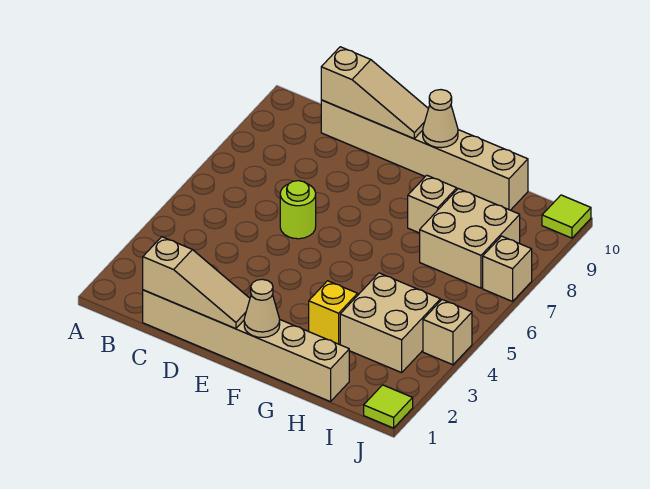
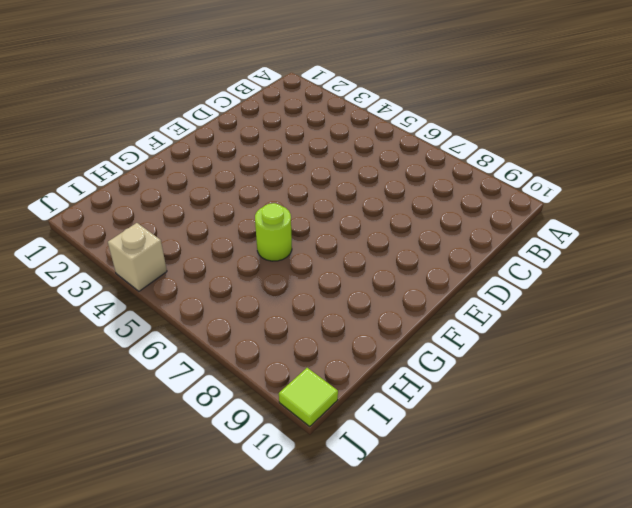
lime 1x1 round brick [255,203,292,261] -> lime 1x1 round brick moved to [280,181,316,239]
none -> tan 1x6 brick [143,290,349,402]
none -> tan 1x6 brick [321,100,528,210]
none -> yellow 1x1 brick [309,281,358,345]

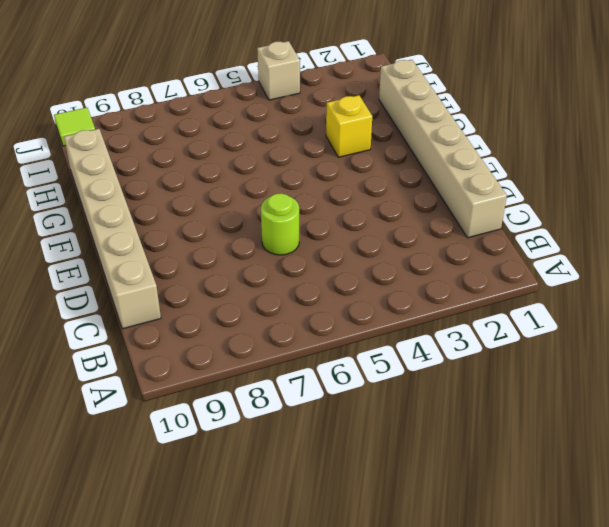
none -> tan 1x1 brick [408,175,457,233]
none -> tan 2x2 brick [340,273,440,373]
none -> tan 2x2 brick [420,189,520,288]

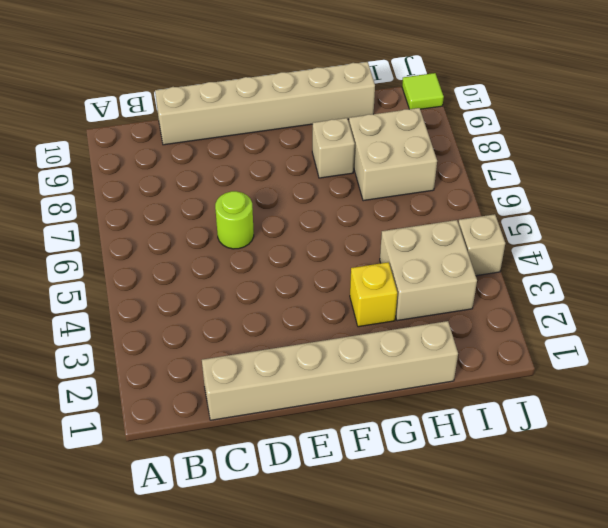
none -> lime 1x1 tile [364,385,413,428]
none -> tan 1x1 brick [483,236,532,301]
none -> tan 1x3 slope [143,237,250,329]

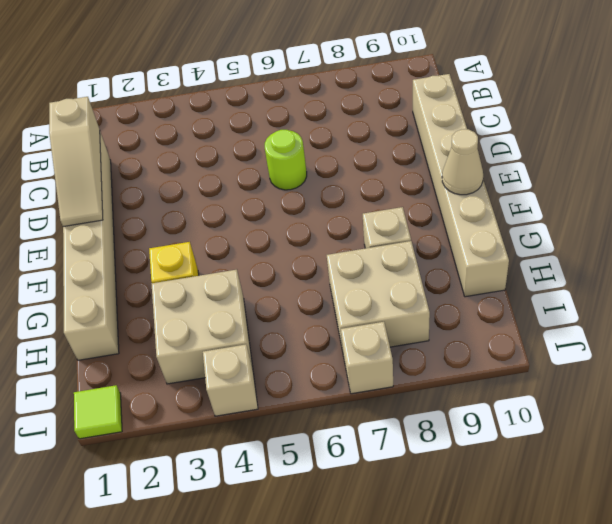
none -> lime 1x1 tile [542,195,591,238]
none -> tan 1x3 slope [321,47,428,139]
none -> tan 1x1 cone [244,279,280,337]

